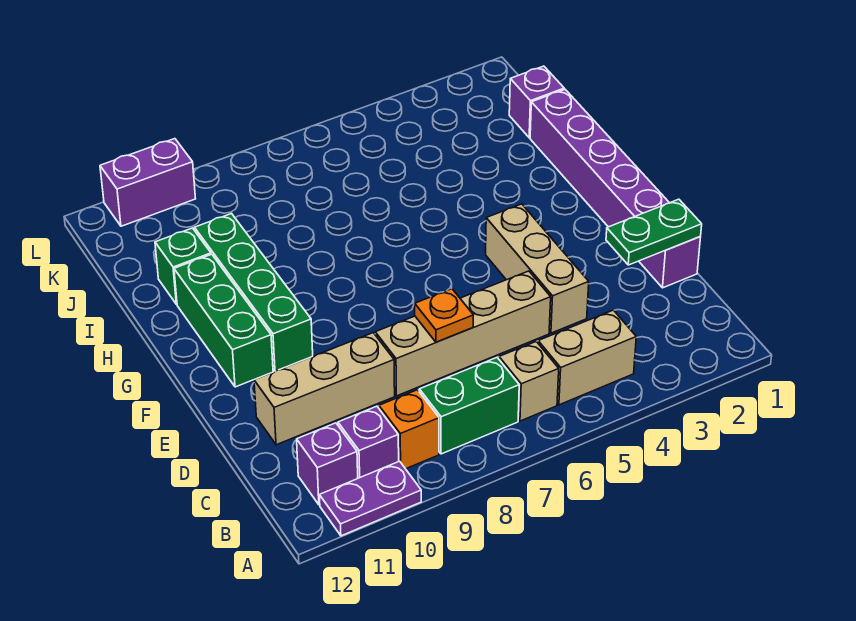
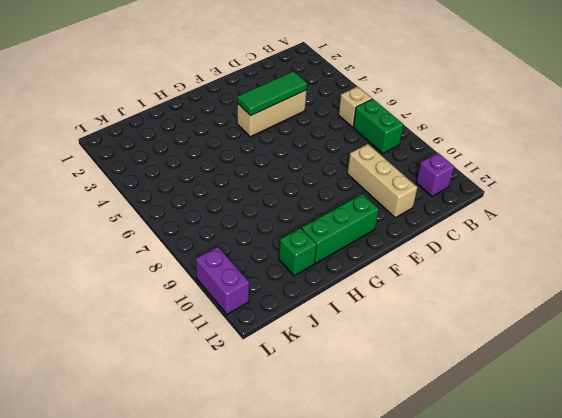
green 1x3 tile [238,71,307,116] -> none
none -> purple 1x2 plate [319,461,421,536]
none -> tan 1x2 brick [538,310,636,405]
none -> orange 1x1 brick [379,390,439,469]

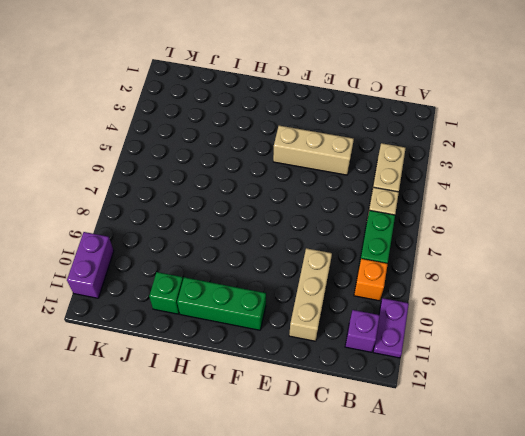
none -> purple 1x1 brick [338,406,399,478]
none -> purple 1x6 brick [530,89,701,288]
none -> tan 1x4 brick [375,271,551,396]

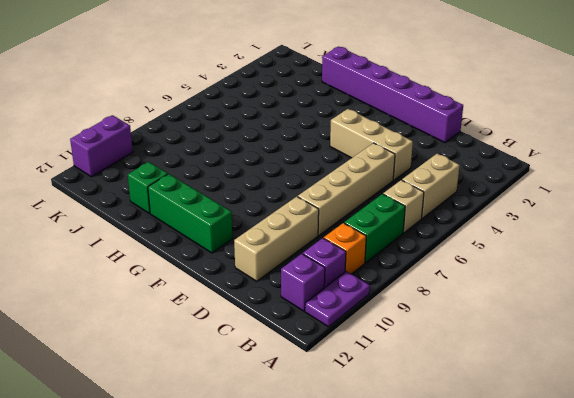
none -> green 1x4 brick [195,214,313,371]
none -> purple 1x1 brick [509,66,564,138]
none -> green 1x2 plate [606,199,702,265]

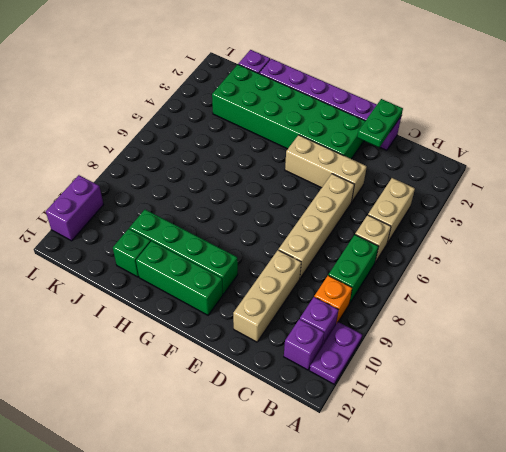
green 2x6 brick [212,65,365,159] -> none
none -> orange 1x1 plate [415,289,473,342]

